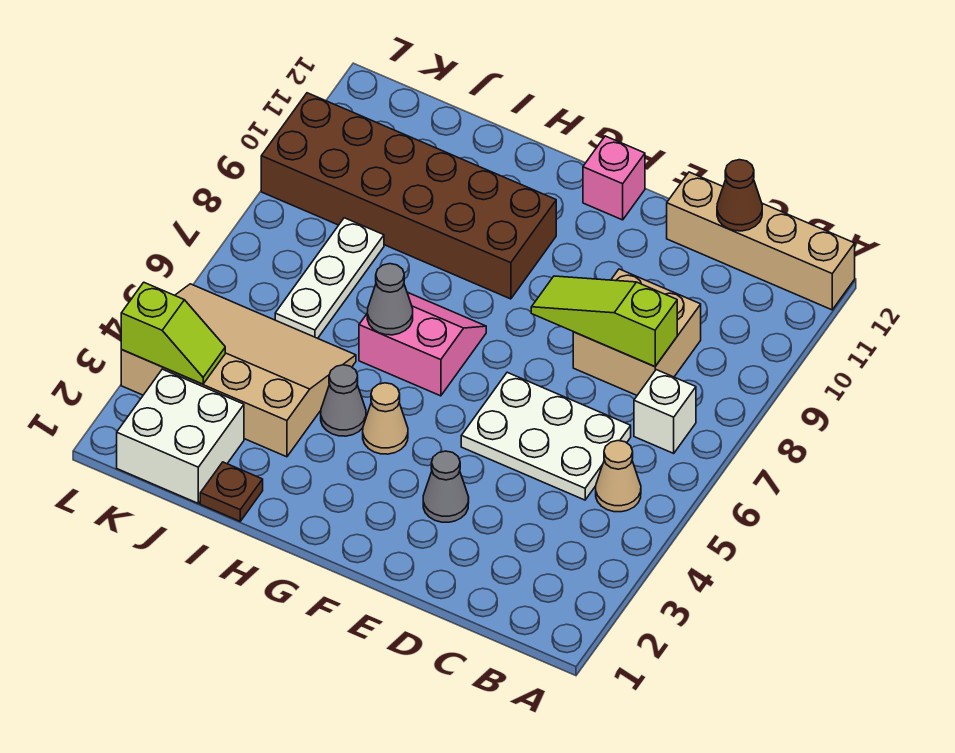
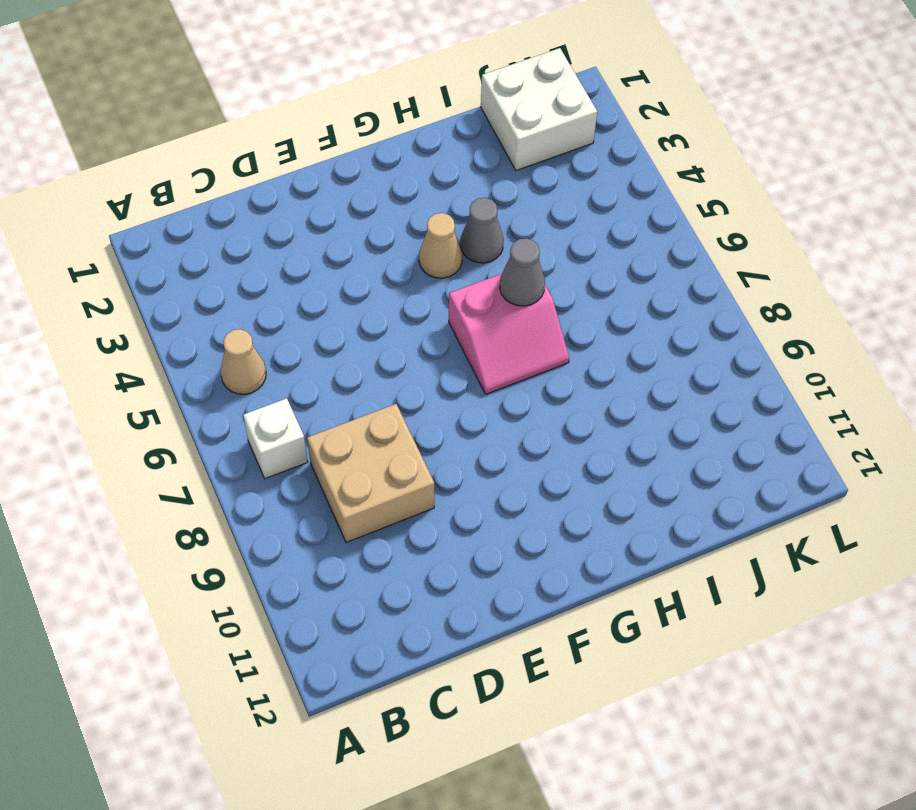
none -> tan 1x4 brick [667,172,855,310]
none -> white 2x3 plate [461,372,631,500]
none -> grey 1x1 cone [423,451,469,522]

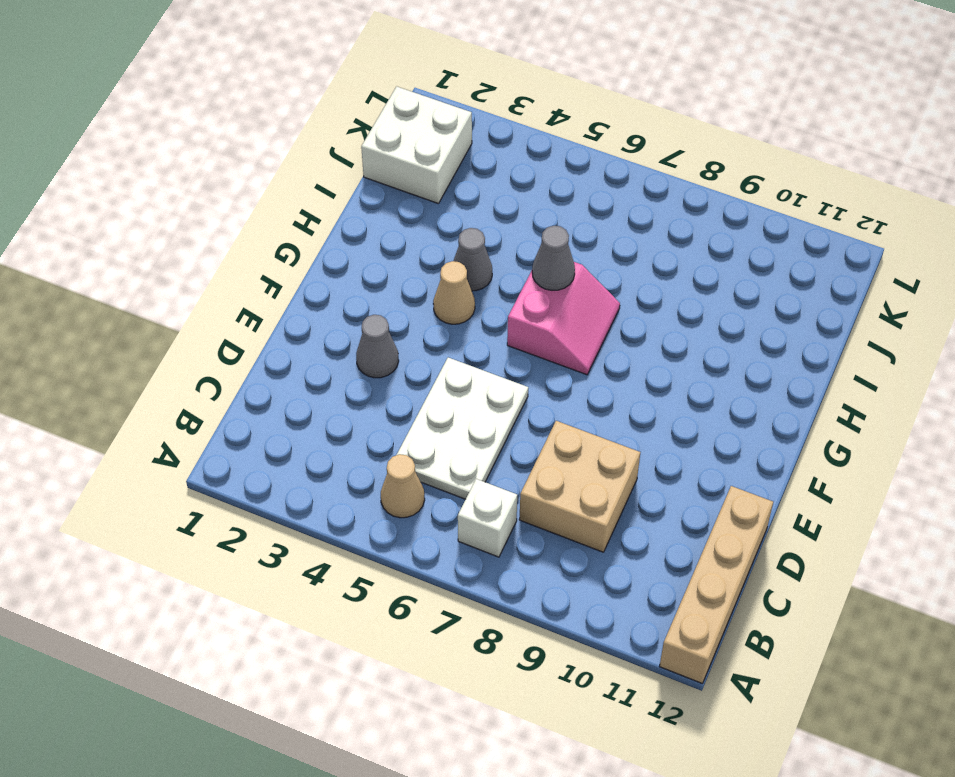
none -> pink 1x1 brick [583,136,645,220]
none -> brown 2x6 brick [261,93,556,299]
none -> brown 1x1 plate [200,462,263,521]

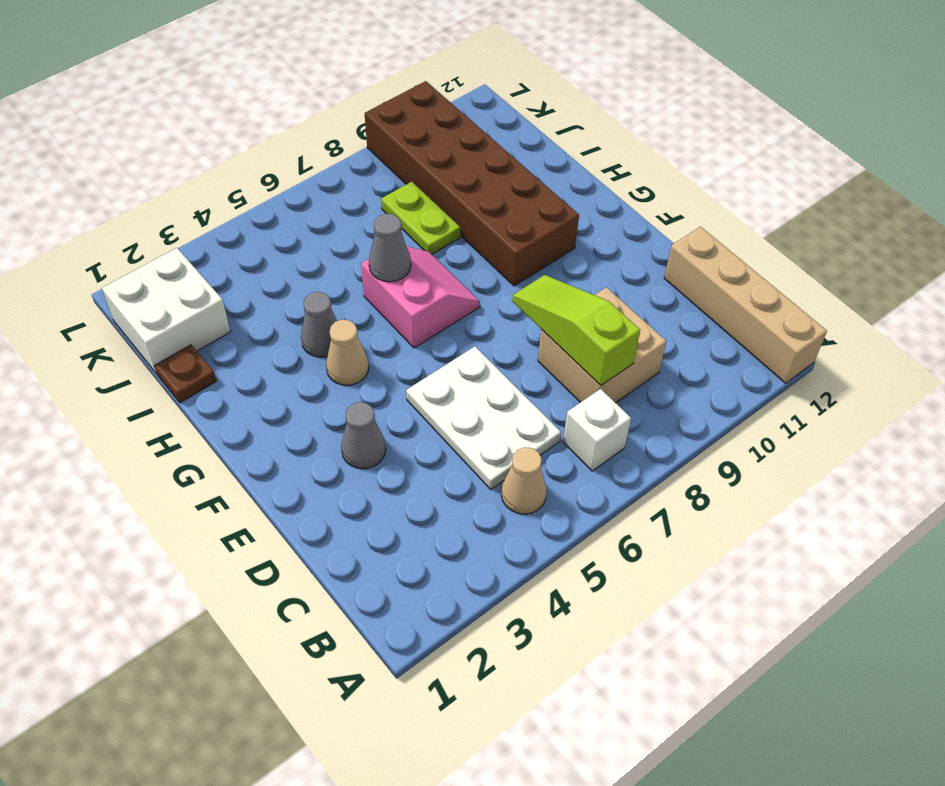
lime 1x2 plate [381,182,460,254] -> white 1x3 plate [275,218,384,338]
none -> pink 1x1 brick [583,136,645,220]
none -> tan 3x4 slope [121,284,356,457]
none -> brown 1x1 cone [717,160,762,231]

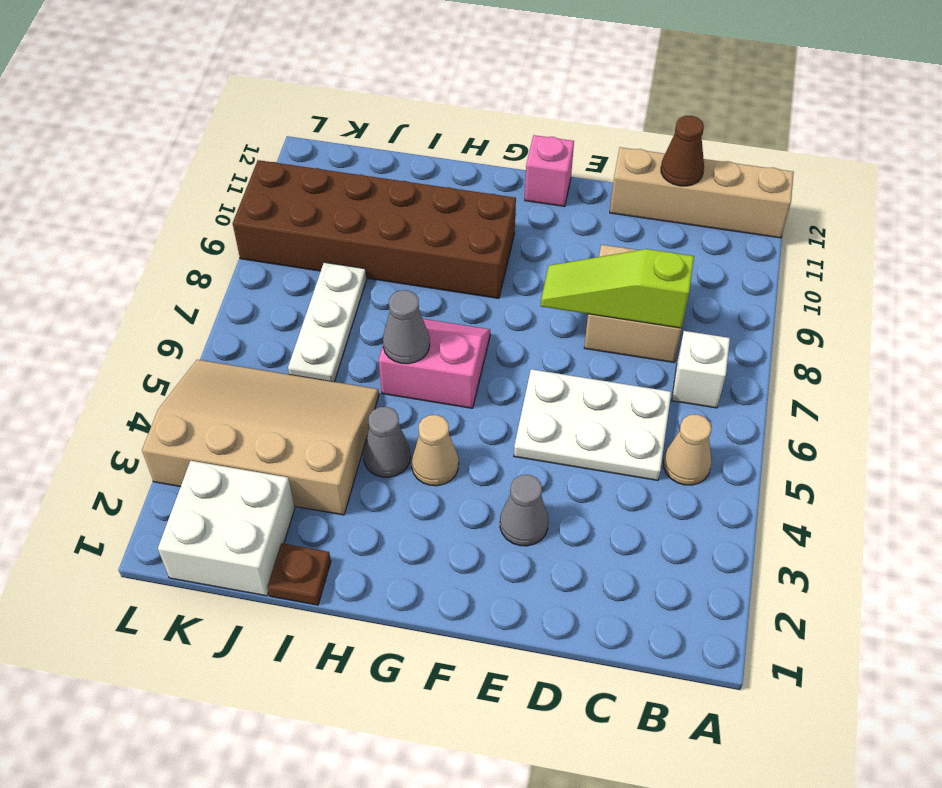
none -> lime 1x2 slope [121,282,225,384]

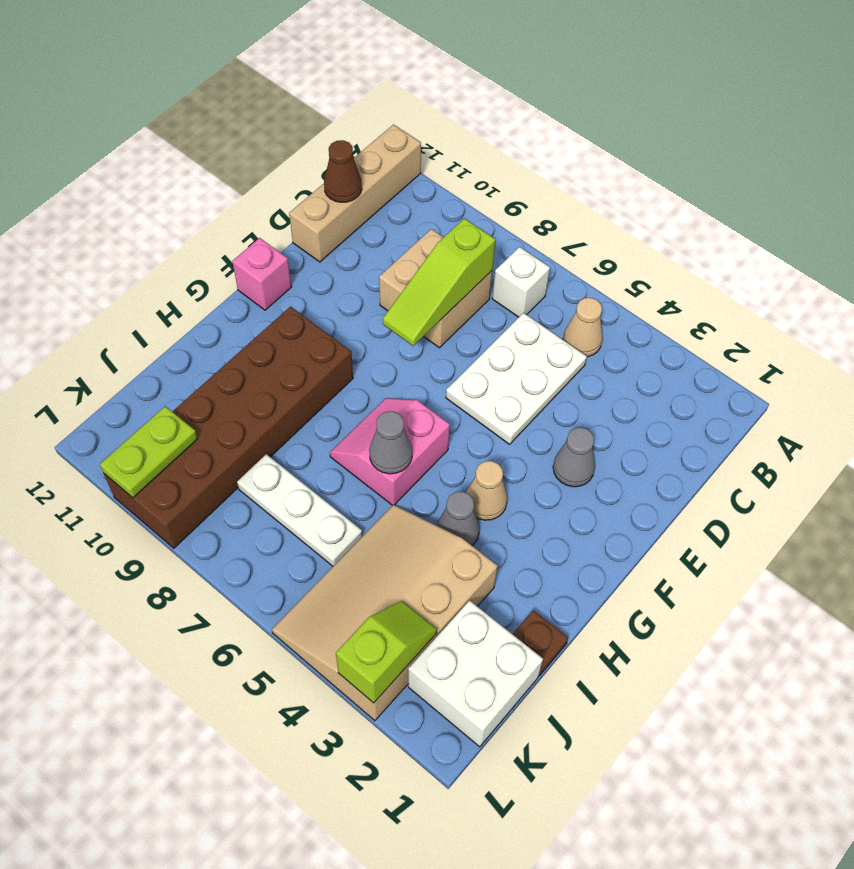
lime 1x2 plate [100,406,198,498] -> none

